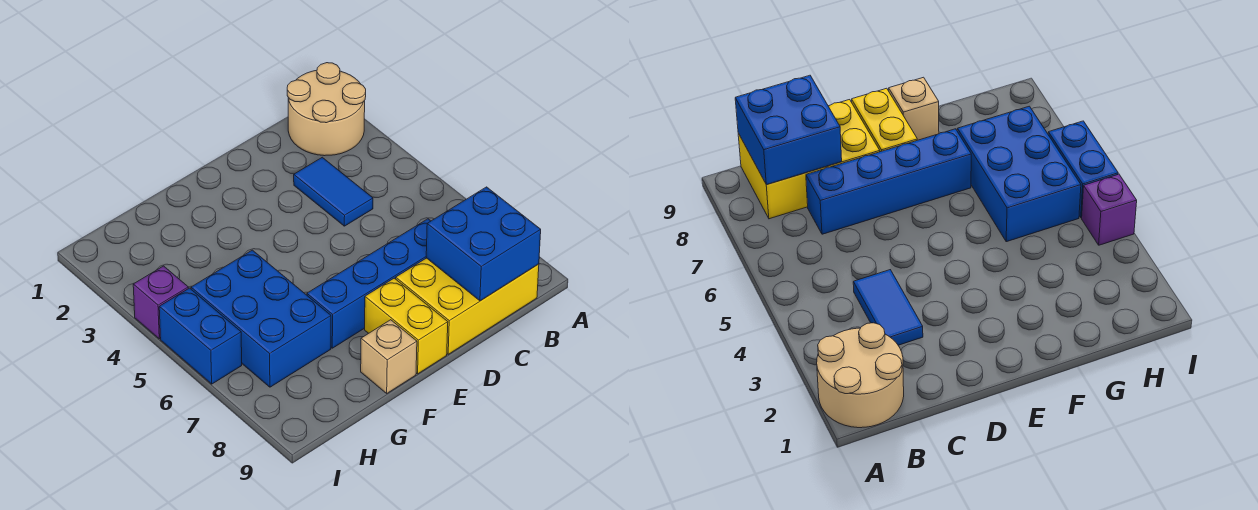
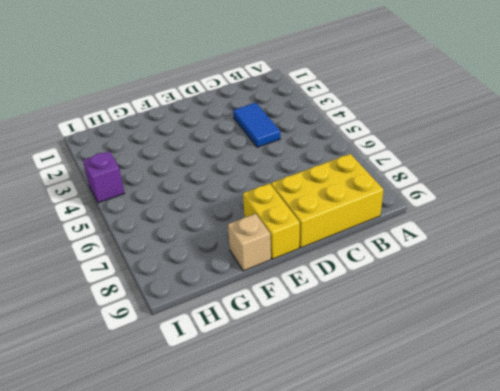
none -> tan 2x2 round brick [287,63,366,156]
none -> blue 1x4 brick [307,219,430,348]

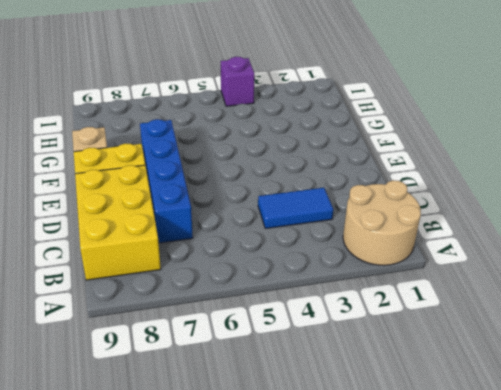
none -> blue 2x3 brick [191,250,331,387]
none -> blue 1x2 brick [159,288,242,384]

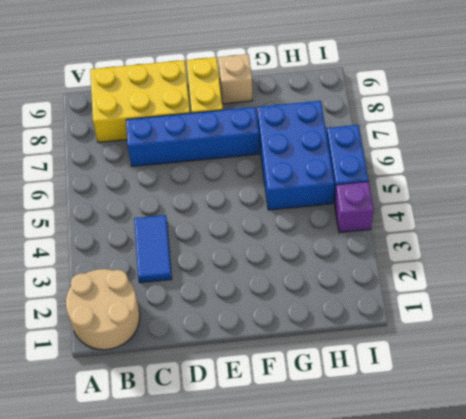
none -> blue 2x2 brick [426,187,541,301]

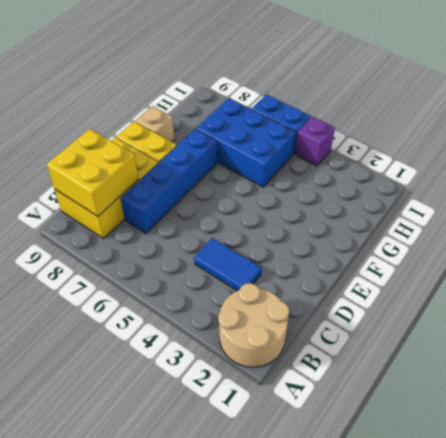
yellow 2x2 brick [47,129,138,216] -> blue 2x2 brick [426,187,541,301]

